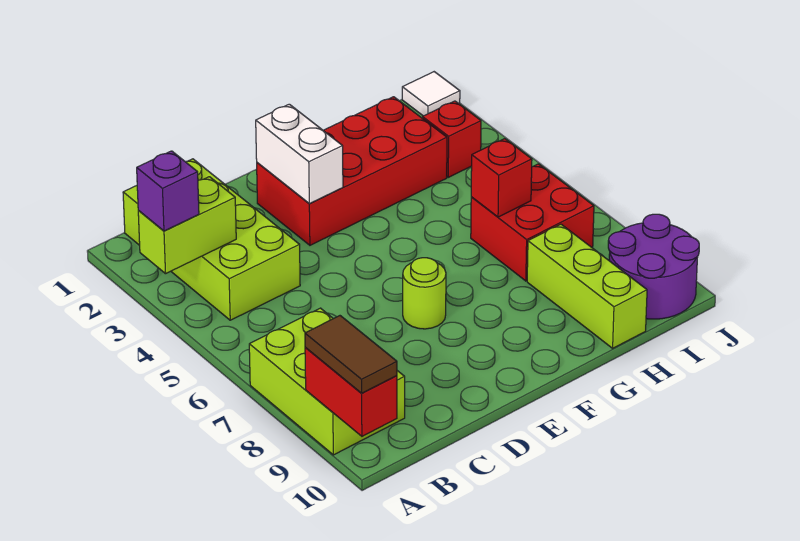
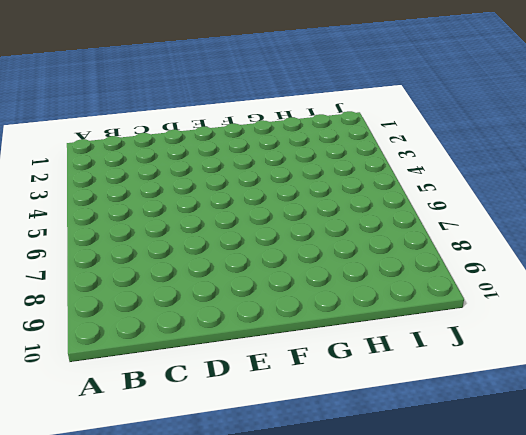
none -> lime 2x3 brick [249,308,405,455]
none -> lime 2x4 brick [123,159,300,320]
none -> red 2x4 brick [257,97,447,245]

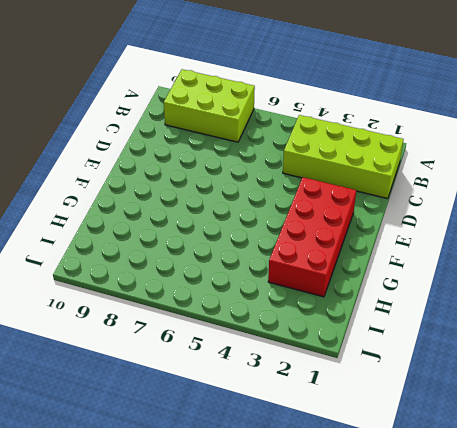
none -> lime 1x1 round brick [403,258,446,329]
none -> red 2x2 brick [471,164,594,281]
none -> lime 1x3 brick [527,224,647,348]

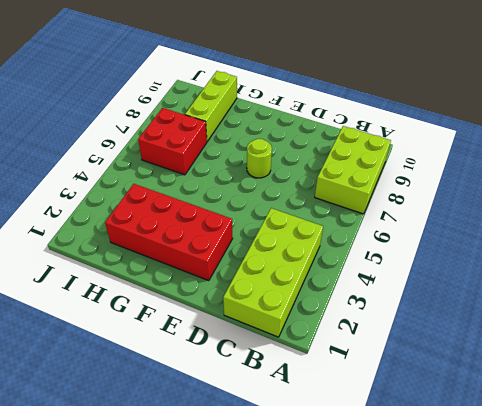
none -> red 1x1 brick [423,101,481,177]
none -> purple 2x2 round brick [608,214,699,319]
none -> white 1x1 tile [402,72,460,116]

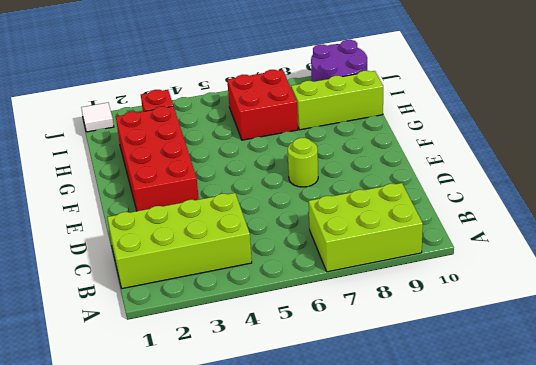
none -> lime 1x2 brick [138,177,236,274]
none -> red 1x2 brick [305,347,397,436]
none -> white 1x2 brick [256,104,343,204]

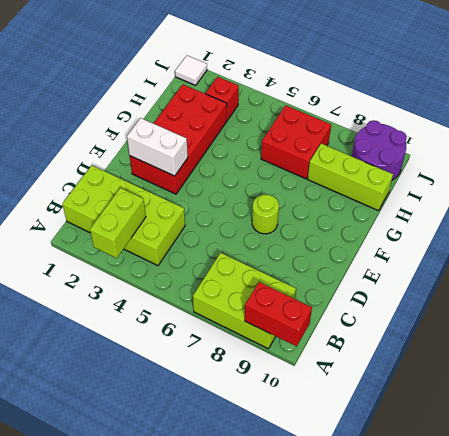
none -> red 1x1 brick [471,139,532,217]
none -> purple 1x1 brick [137,151,199,231]
none -> brown 1x2 tile [305,316,397,393]

